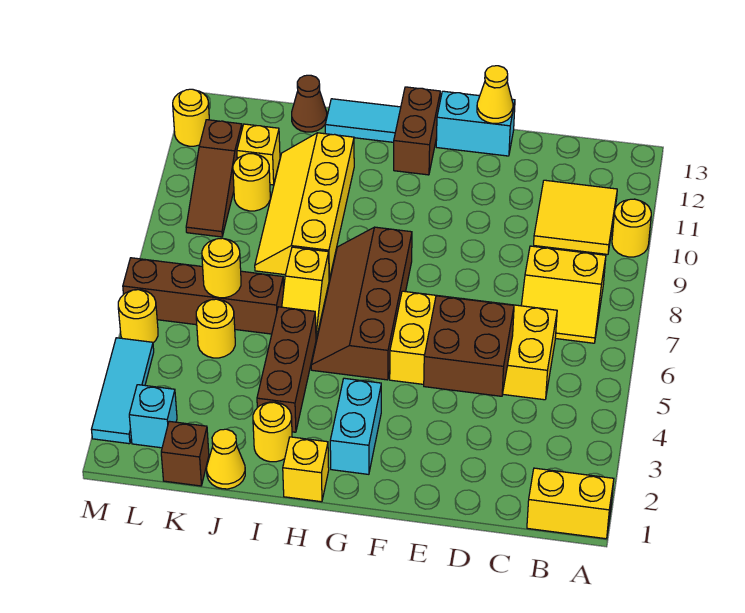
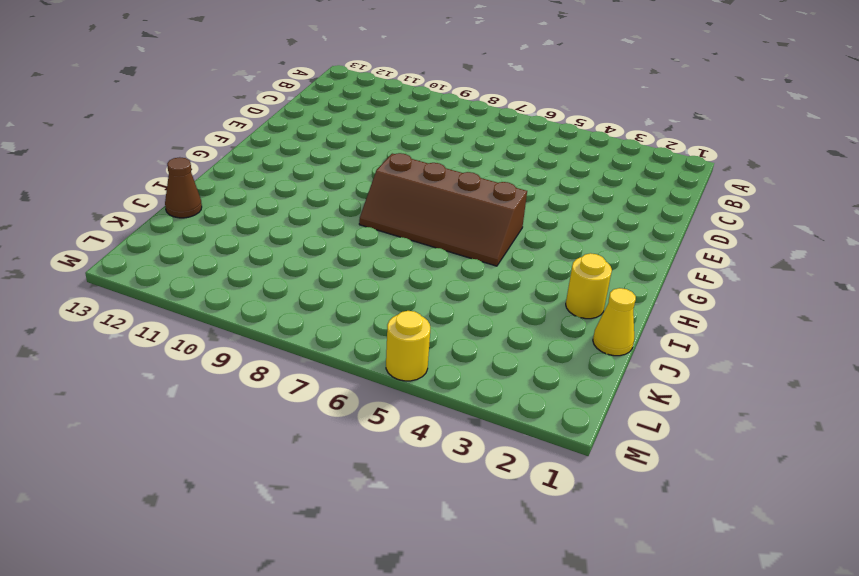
none -> yellow 1x2 brick [527,468,614,539]
none -> yellow 1x1 round brick [612,199,651,257]
none -> yellow 2x2 slope [521,246,606,343]
none -> yellow 2x2 tile [534,180,617,254]

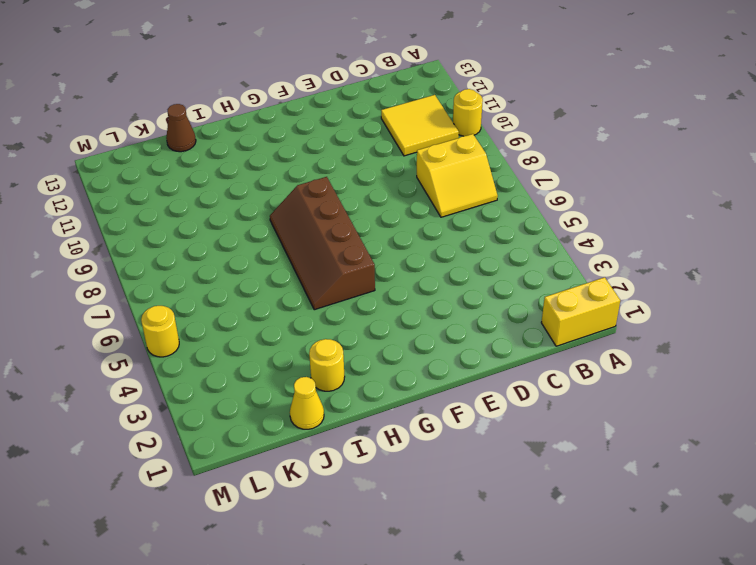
none -> yellow 2x4 brick [390,291,557,400]
none -> cyan 1x2 brick [436,91,515,156]
none -> cyan 1x2 brick [330,378,381,474]
none -> brown 1x2 brick [394,87,440,175]

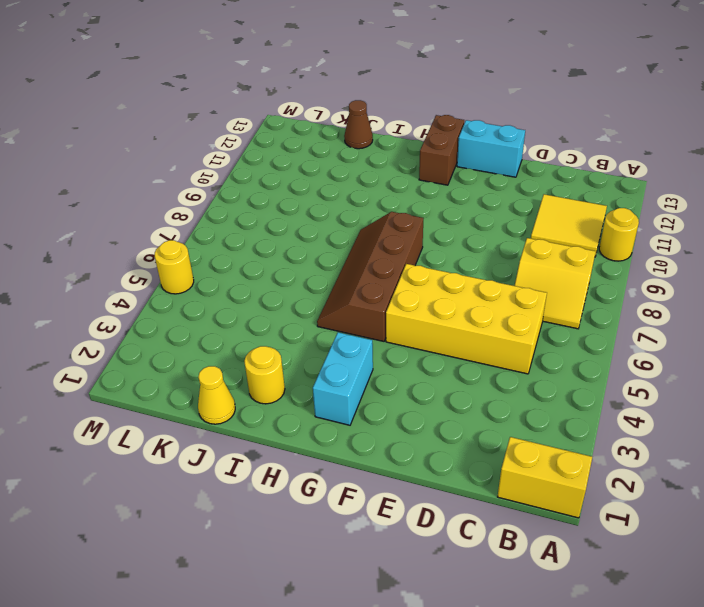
none -> yellow 1x1 brick [283,437,329,502]
none -> cyan 1x2 tile [325,99,401,142]
none -> brown 1x3 brick [257,307,316,432]
none -> yellow 1x2 slope [282,247,329,338]

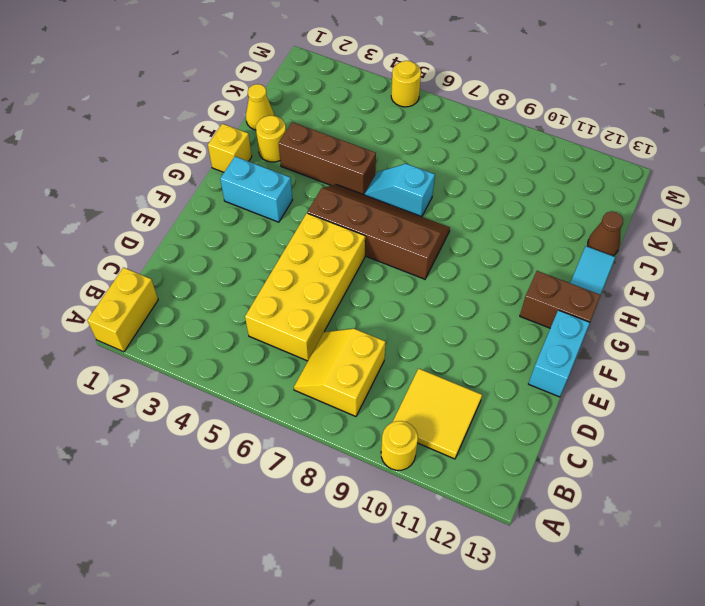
cyan 1x2 slope [365,164,435,217] -> yellow 1x2 slope [282,247,329,338]
none -> yellow 2x4 slope [255,133,354,279]
none -> brown 1x4 brick [123,258,284,334]
none -> brown 1x1 brick [161,421,209,486]
none -> yellow 1x1 round brick [196,299,235,358]

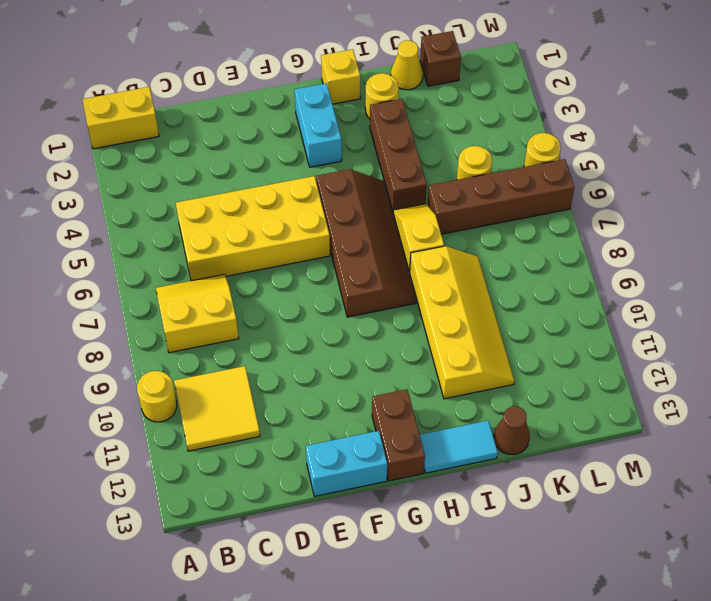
none -> yellow 1x1 round brick [233,154,270,211]
none -> yellow 1x1 brick [237,124,280,185]
none -> cyan 1x1 brick [129,385,177,448]
none -> brown 1x3 slope [186,120,242,237]

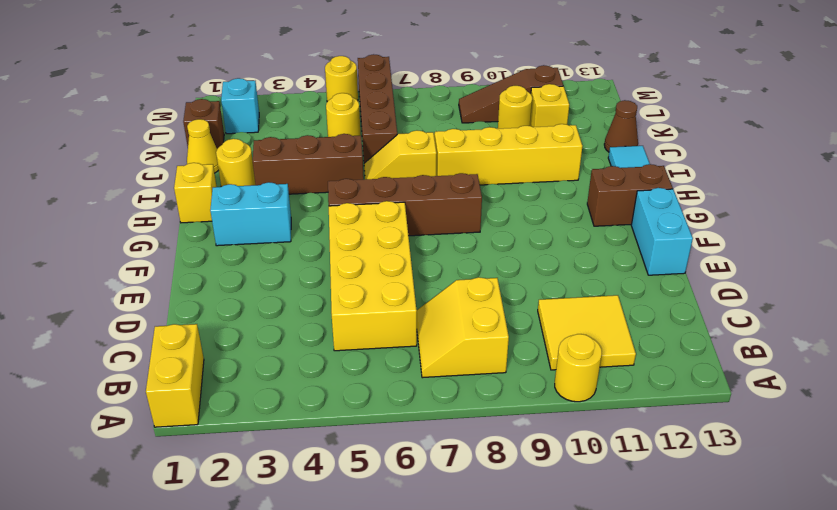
none -> cyan 1x3 tile [91,338,154,444]
none -> yellow 1x1 round brick [173,89,209,146]
none -> brown 2x2 brick [424,296,514,396]
none -> yellow 1x1 cone [477,66,513,123]

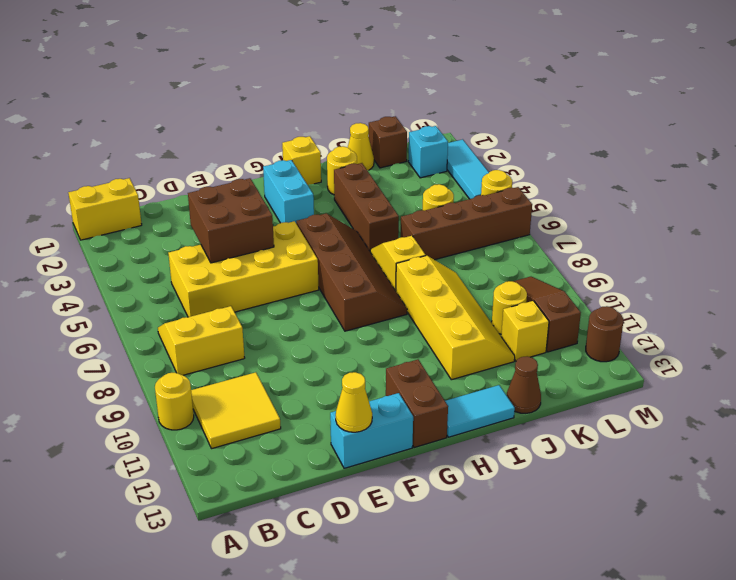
brown 1x1 round brick [586,306,623,362] -> yellow 1x1 round brick [173,89,209,146]
none -> yellow 1x1 round brick [202,238,241,298]

